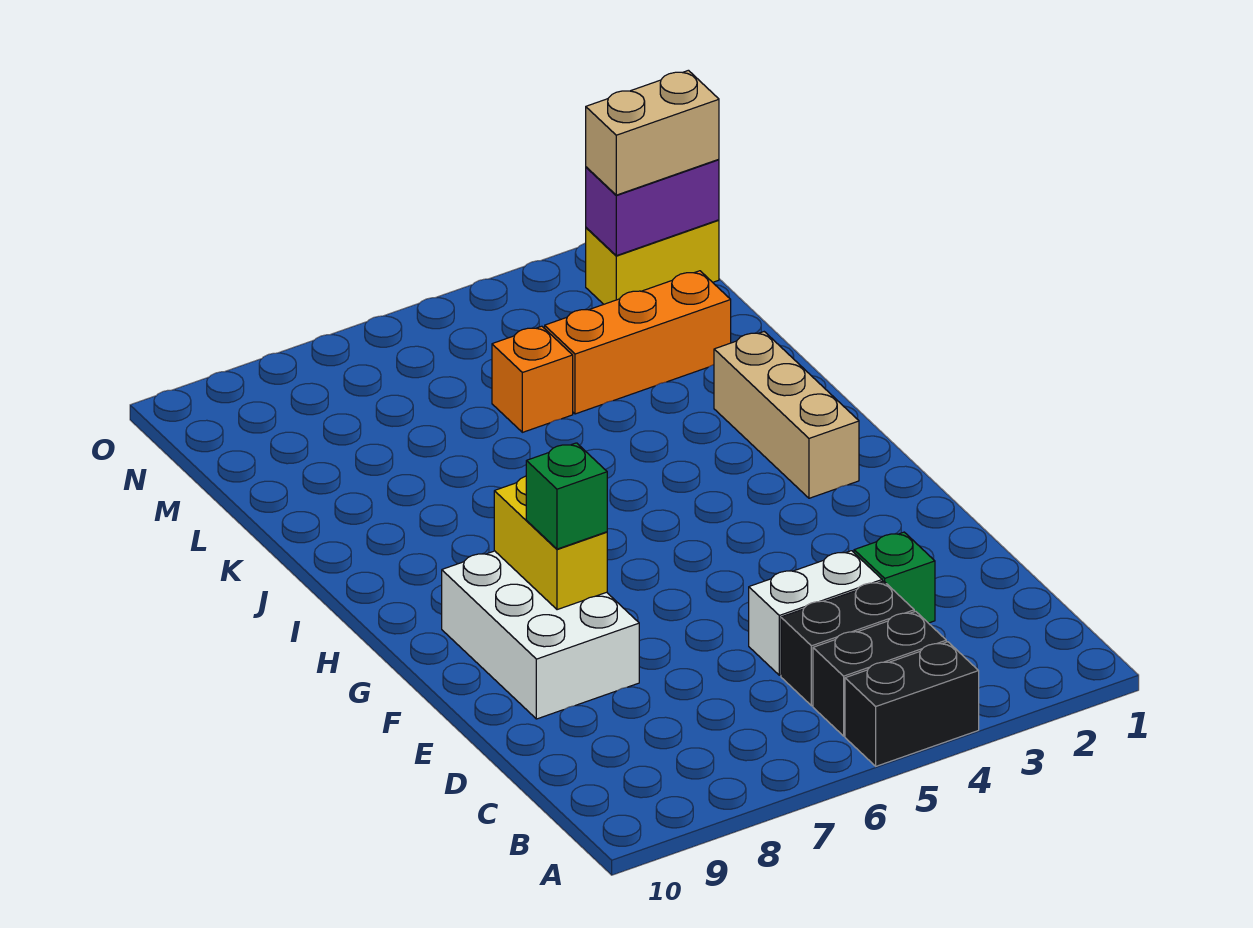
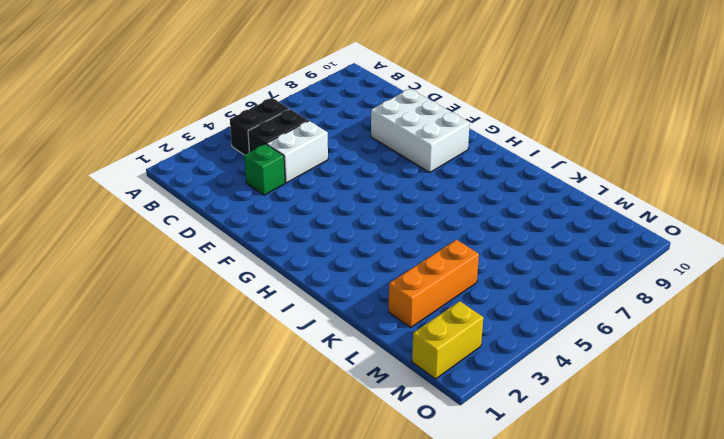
none -> black 1x2 brick [845,642,979,766]
none -> tan 1x3 brick [714,332,859,498]
none -> orange 1x1 brick [492,326,573,432]

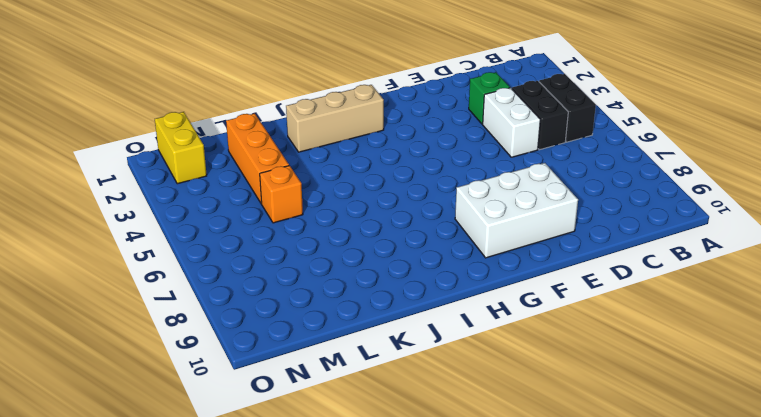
none -> black 1x2 brick [845,642,979,766]
none -> yellow 1x2 brick [494,476,607,610]
none -> purple 1x2 brick [586,159,719,256]

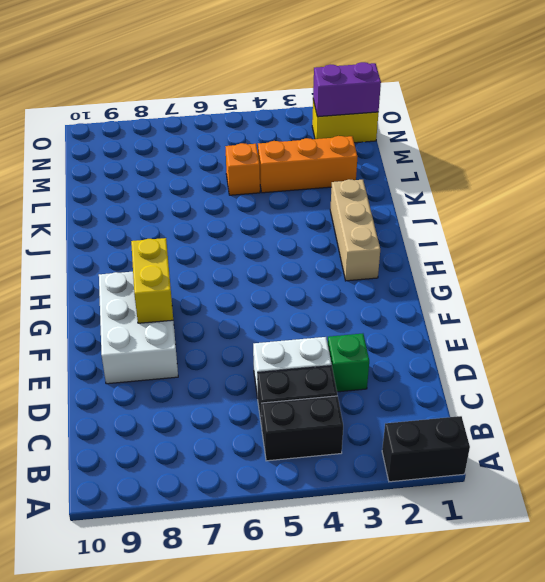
black 1x2 brick [382,416,470,482] -> black 1x2 brick moved to [845,642,979,766]
none -> green 1x1 brick [526,443,607,549]
none -> tan 1x2 brick [586,70,719,195]

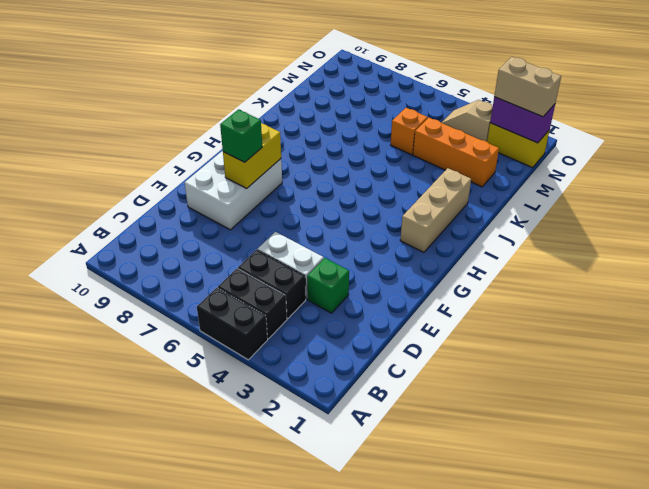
tan 1x2 slope [442,100,493,142] -> none

